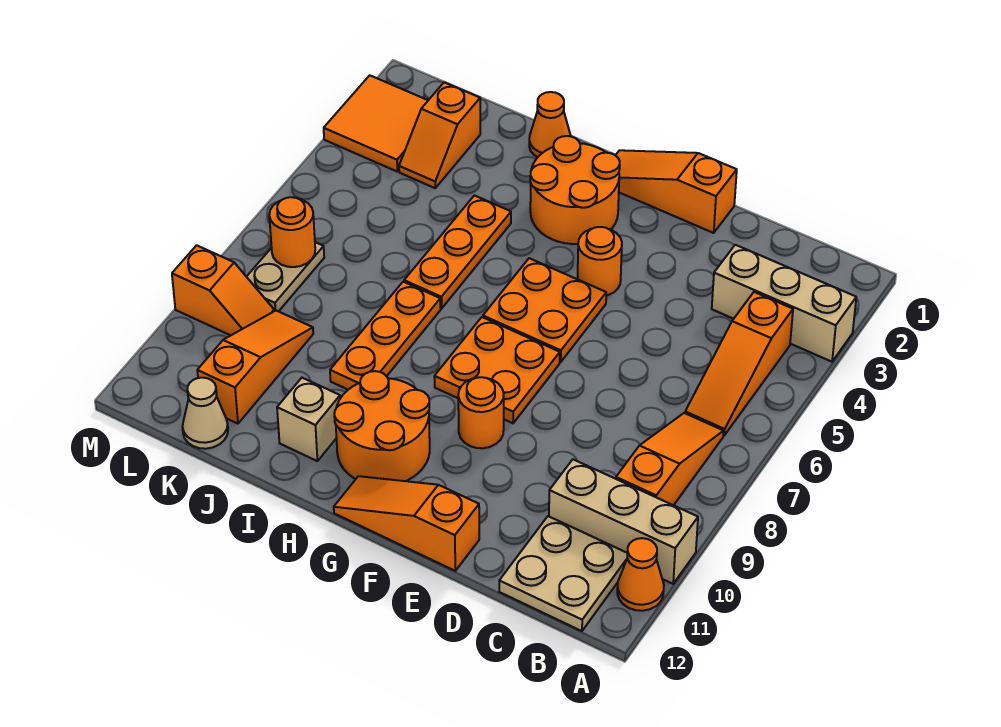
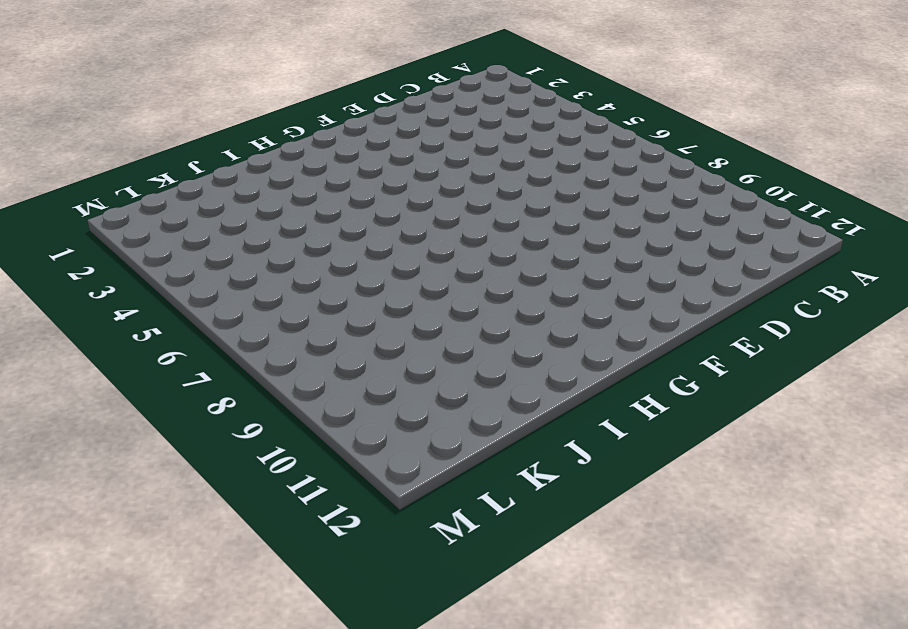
none -> tan 1x3 brick [712,245,856,362]
none -> tan 1x3 brick [549,460,698,584]
none -> orange 1x1 cone [617,538,664,611]

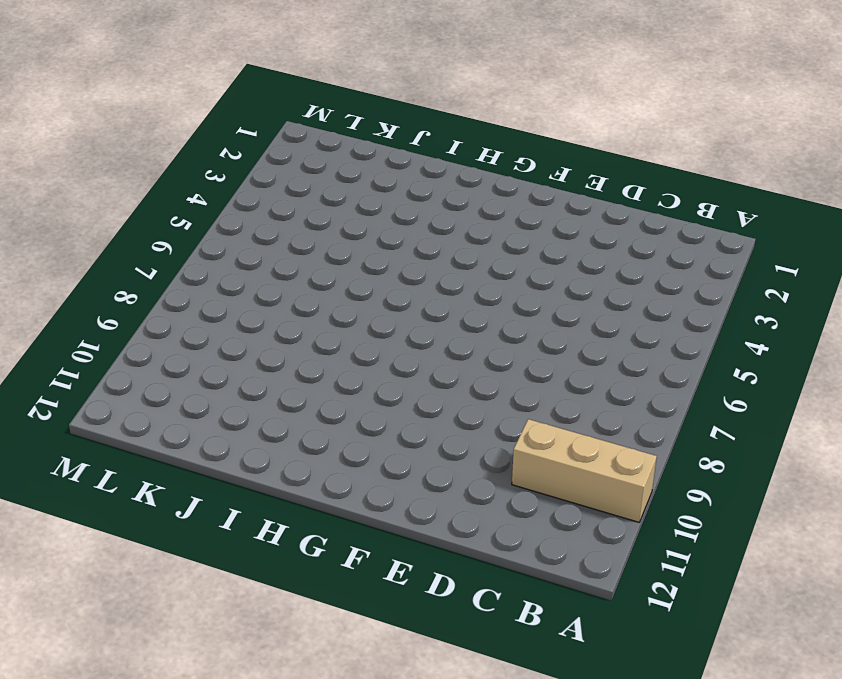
none -> tan 1x3 brick [712,245,856,362]
none -> orange 1x1 cone [617,538,664,611]
none -> orange 1x3 slope [685,292,793,435]

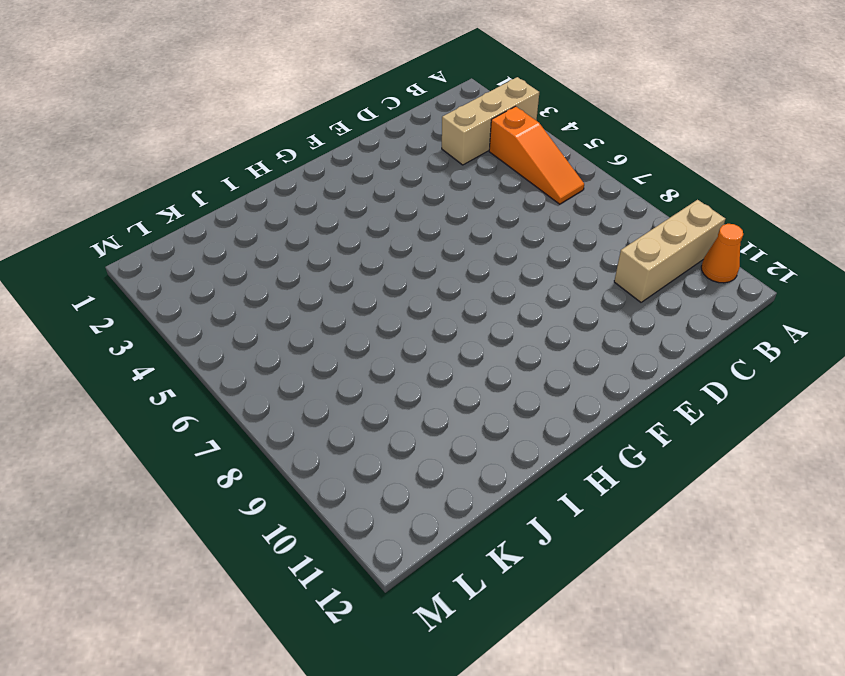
none -> orange 1x3 slope [616,413,724,505]
none -> tan 2x2 plate [499,516,627,631]
none -> orange 1x3 slope [616,150,737,233]

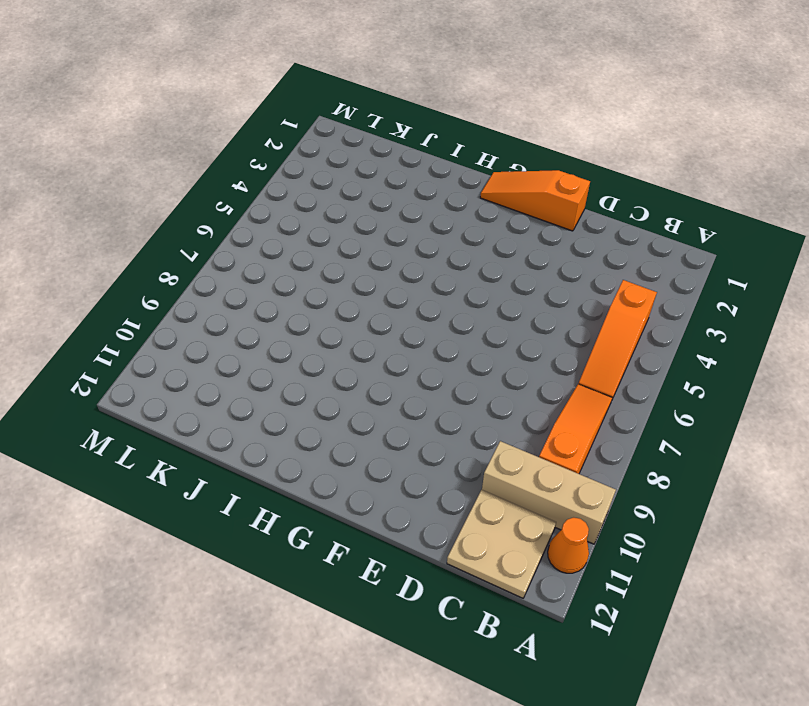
none -> tan 1x3 brick [712,245,856,362]
none -> orange 1x3 slope [334,476,479,571]
none -> orange 1x1 round brick [578,227,622,296]

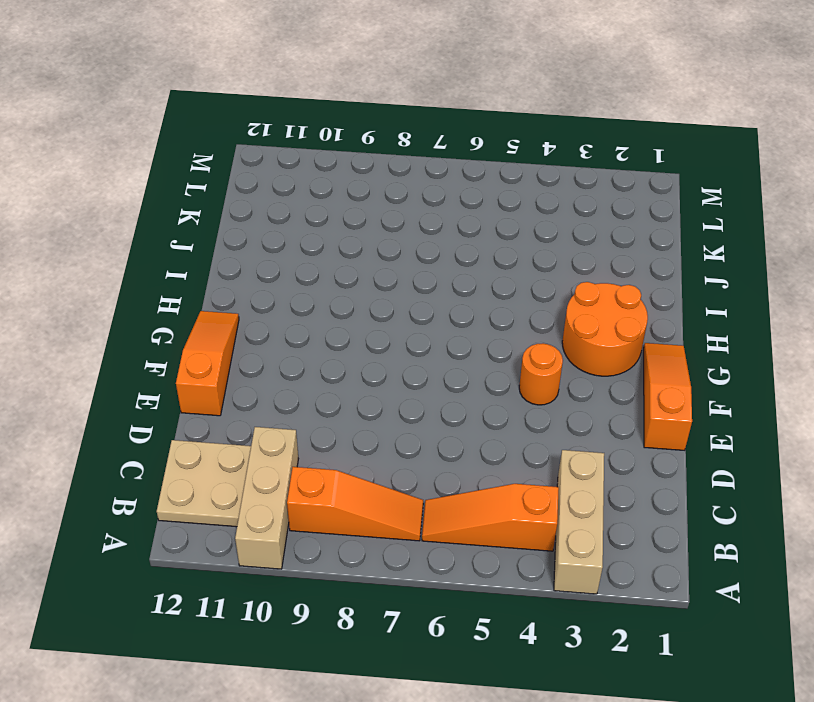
none -> orange 1x1 cone [617,538,664,611]
none -> orange 2x2 plate [483,258,606,362]
none -> orange 2x2 plate [434,317,560,423]

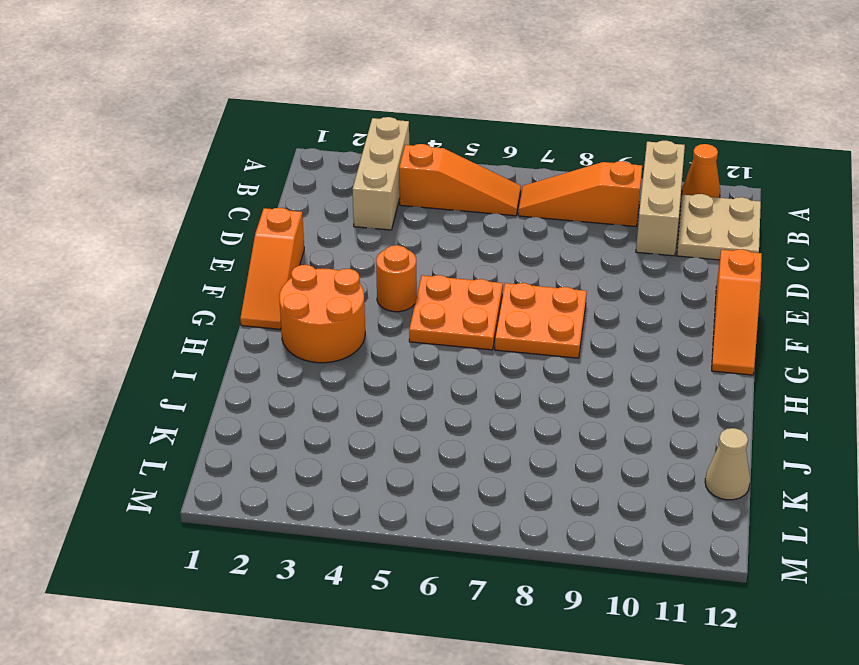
none -> orange 1x1 round brick [458,377,504,448]
none -> orange 2x2 round brick [334,371,430,481]
none -> orange 1x1 cone [529,92,571,157]

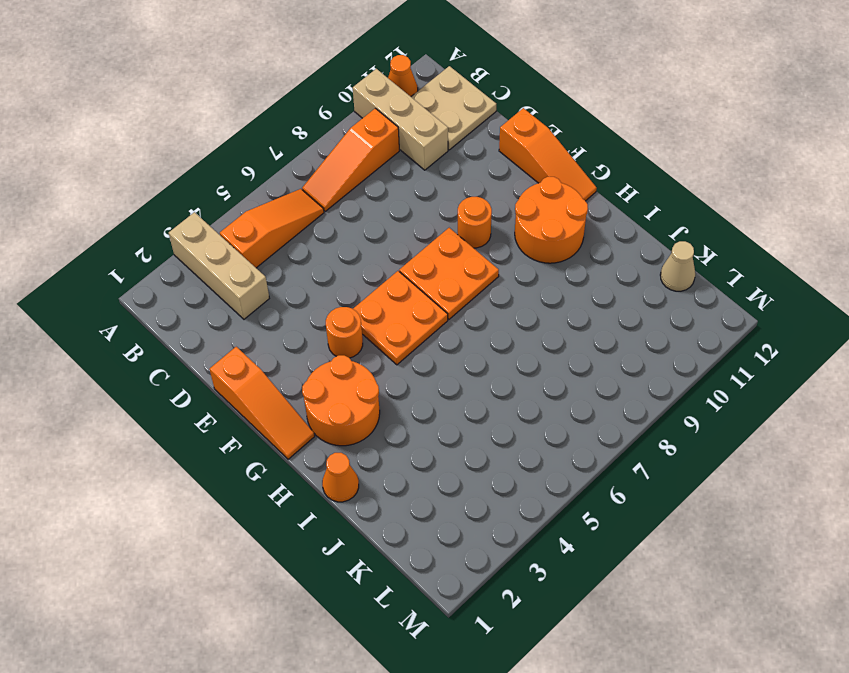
none -> orange 1x3 plate [404,195,511,309]
none -> orange 1x3 plate [330,282,441,390]
none -> tan 1x1 brick [277,378,340,461]

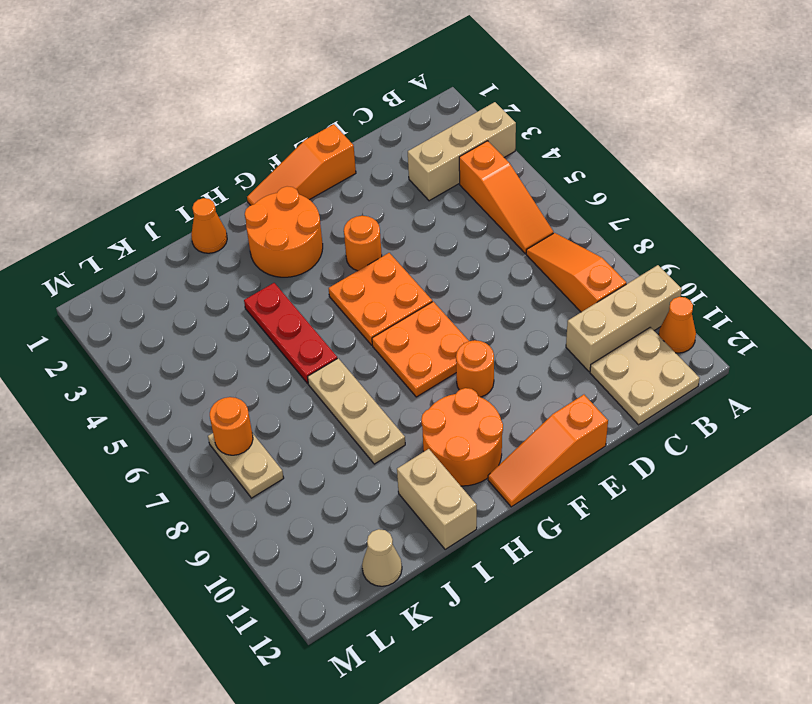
red 1x3 plate [244,283,337,383] -> orange 1x3 plate [404,195,511,309]
tan 1x3 plate [308,358,405,464] -> orange 1x3 plate [330,282,441,390]
tan 1x2 brick [397,449,477,550] -> tan 1x1 brick [277,378,340,461]
none -> orange 1x2 slope [399,82,480,188]
none -> orange 1x3 slope [197,311,313,424]
none -> orange 2x2 tile [324,75,428,171]

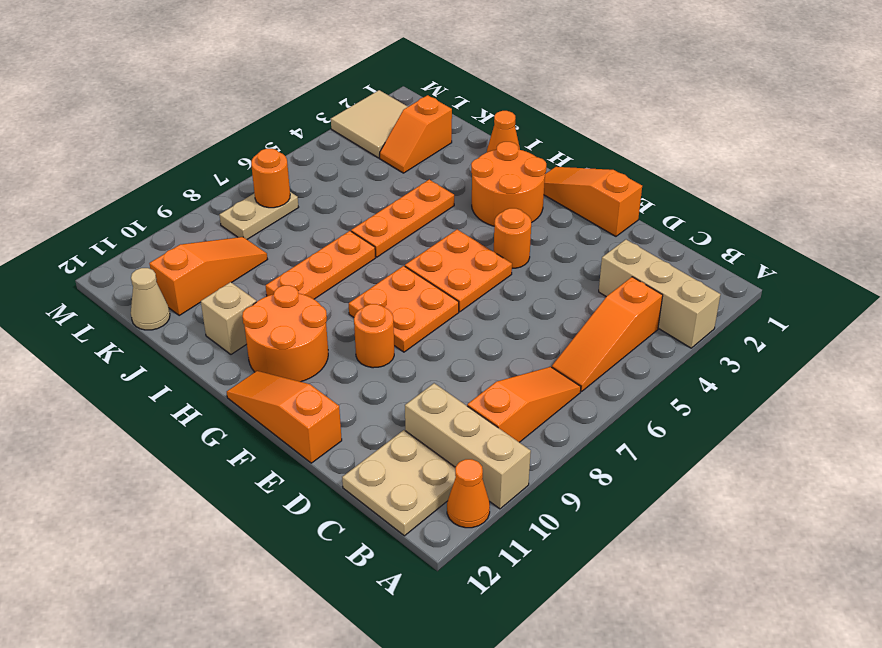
tan 2x2 tile [331,90,408,158] -> orange 2x2 tile [324,75,428,171]
none -> orange 1x2 slope [172,245,274,336]

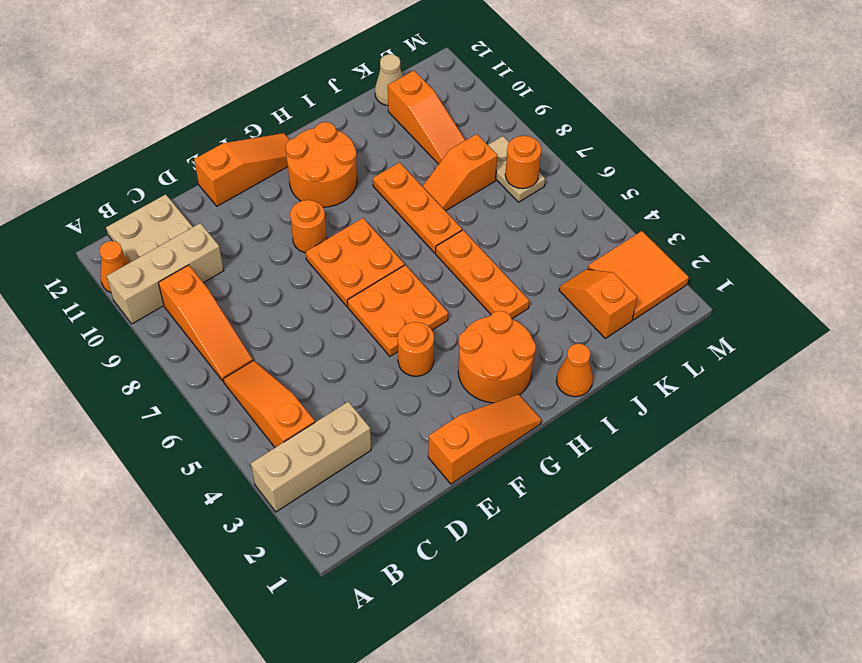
orange 1x2 slope [422,134,497,211] -> orange 1x2 slope moved to [172,245,274,336]
none -> tan 1x1 brick [277,378,340,461]

